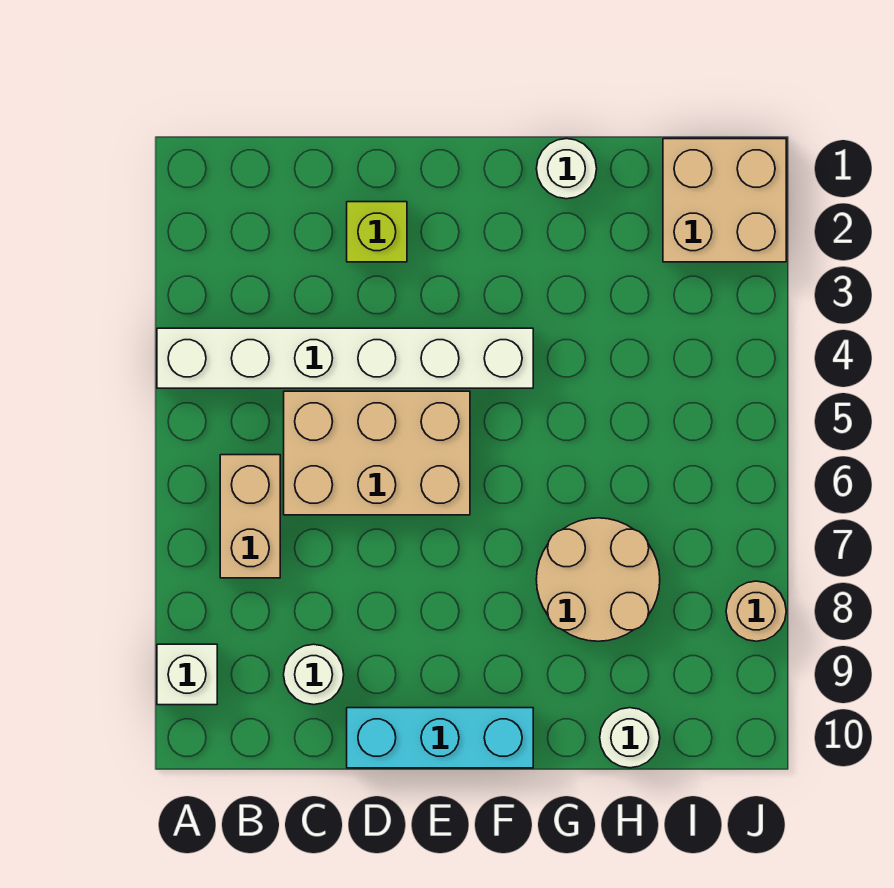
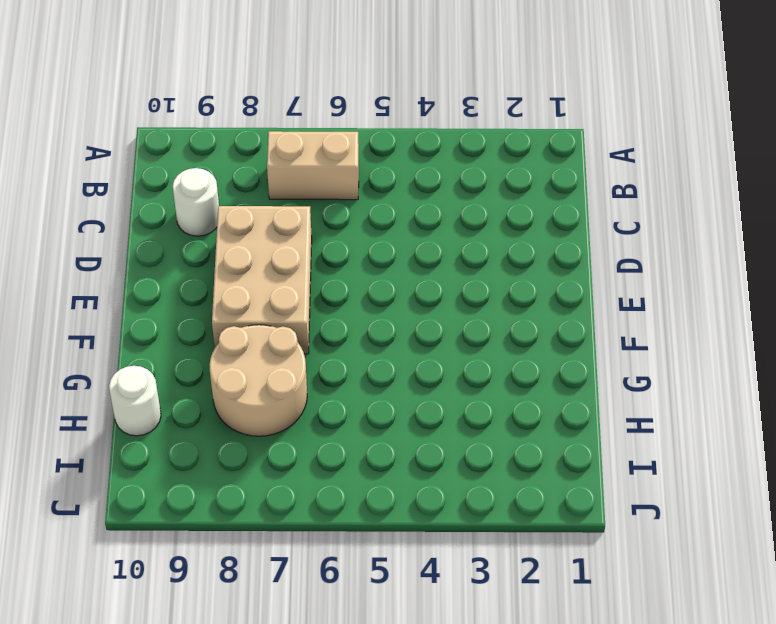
tan 2x3 brick [212,206,312,354] -> tan 2x3 brick moved to [284,391,470,515]
none -> white 1x6 brick [157,328,533,388]
none -> white 1x1 brick [157,644,217,705]
none -> lime 1x1 brick [347,202,407,262]

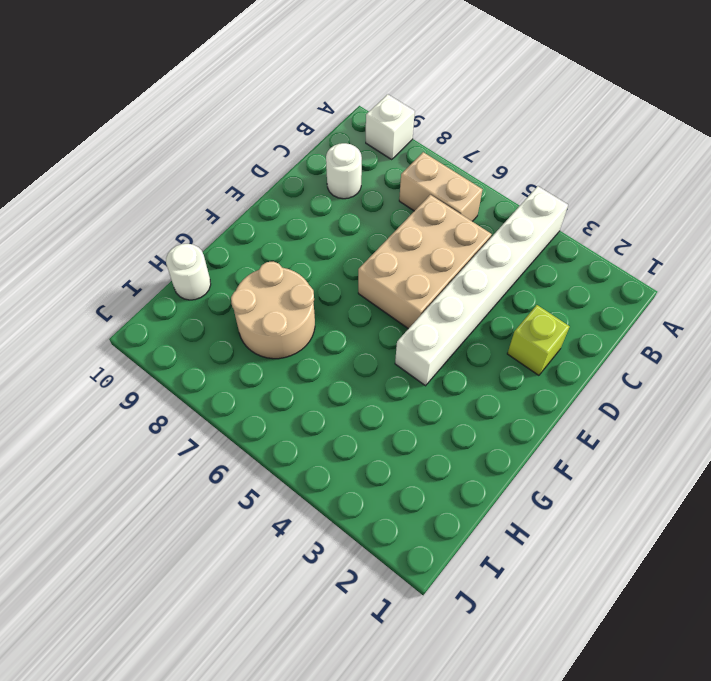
none -> cyan 1x3 brick [347,708,533,768]
none -> white 1x1 round brick [536,139,597,199]
none -> tan 2x2 brick [663,139,786,262]

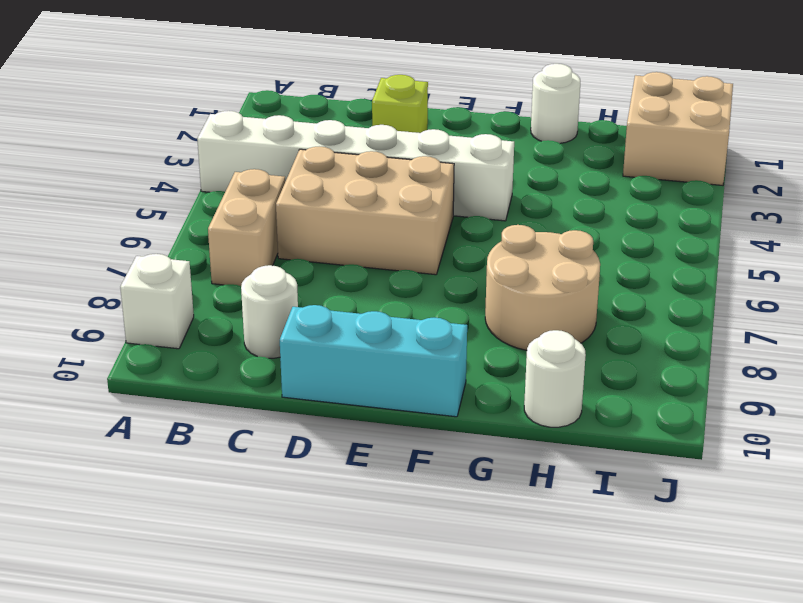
none -> tan 1x1 round brick [726,581,786,641]

